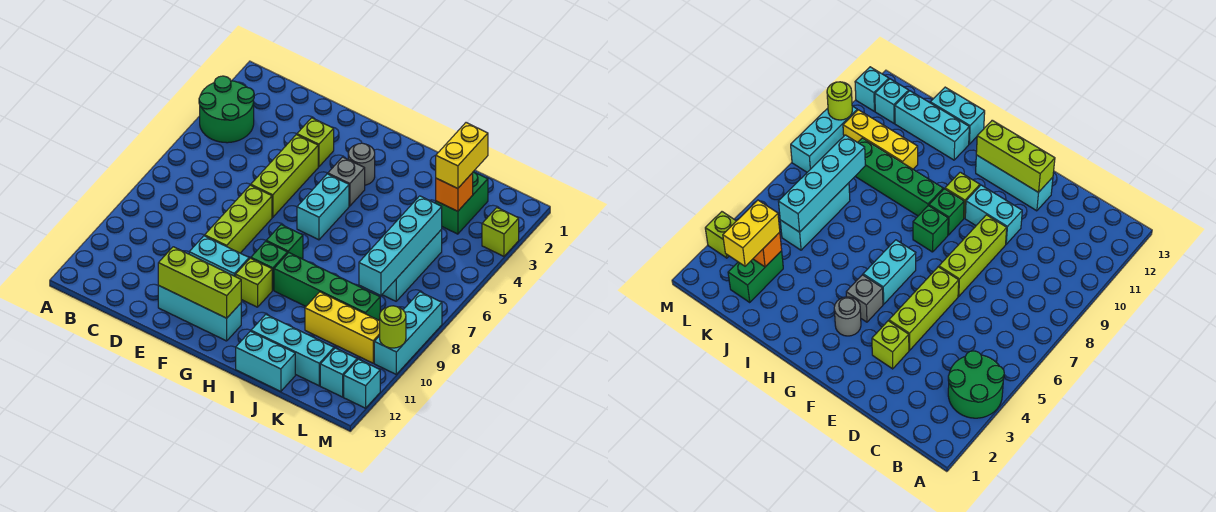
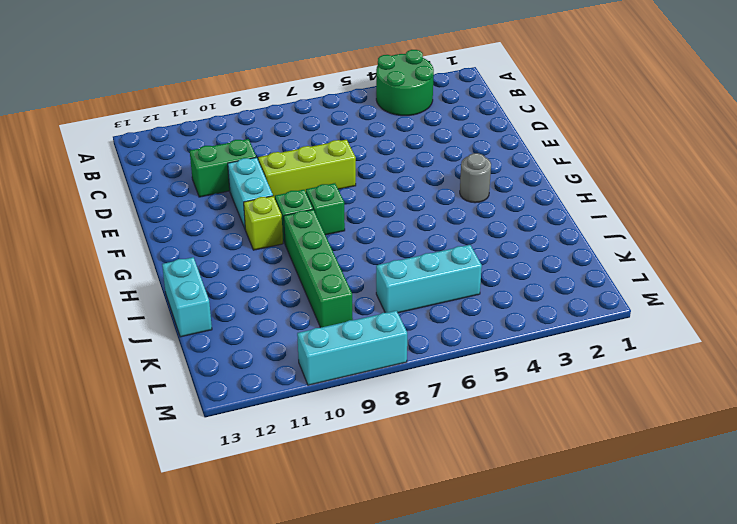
green 1x2 brick [190,139,256,197] -> green 1x2 brick moved to [436,172,488,234]
none -> lime 1x1 brick [297,118,334,167]
none -> lime 1x3 brick [251,135,318,217]
none -> cyan 1x3 brick [158,285,241,341]

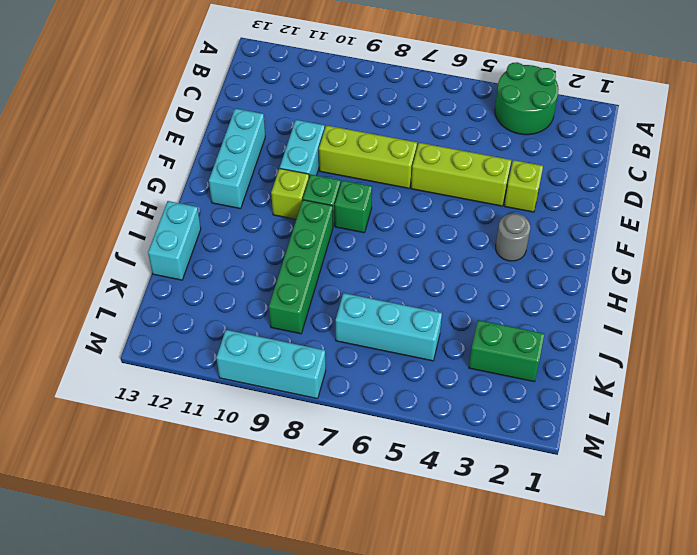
none -> grey 1x1 brick [328,157,365,206]
none -> cyan 1x2 brick [297,174,349,240]
none -> cyan 1x3 brick [251,314,334,386]

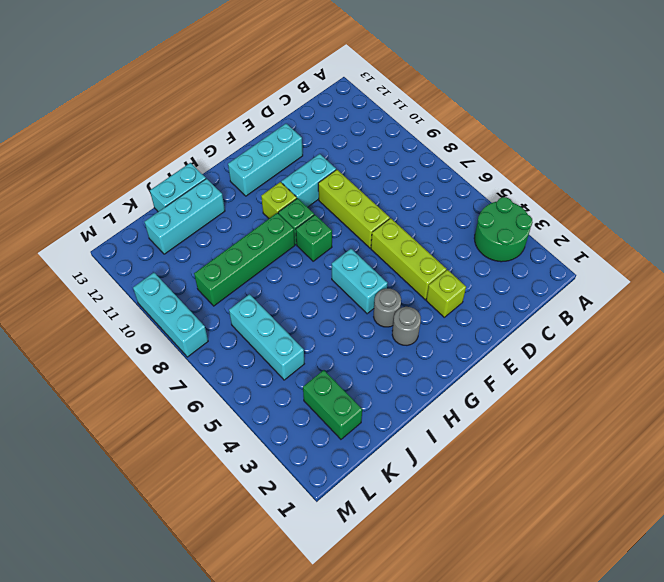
grey 1x1 round brick [374,289,401,327] -> grey 1x1 brick [328,157,365,206]
none -> yellow 1x3 brick [305,292,380,363]
none -> cyan 1x1 brick [320,348,357,397]
none -> lime 1x1 brick [482,208,519,256]

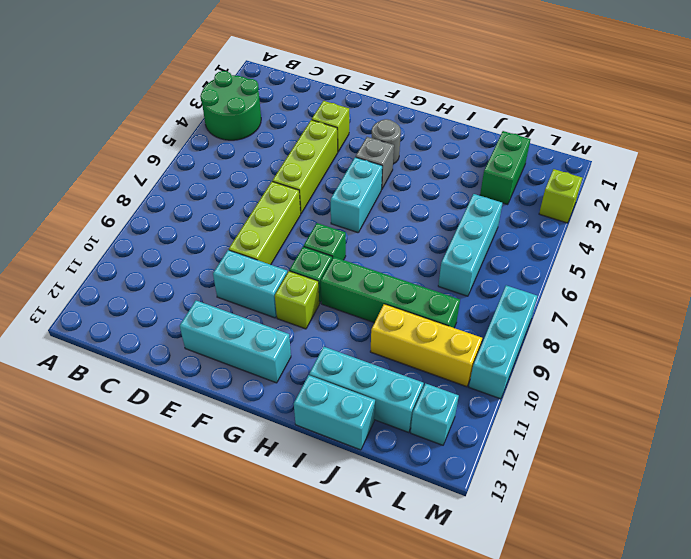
none -> cyan 1x1 brick [344,359,380,408]
none -> lime 1x3 brick [158,247,241,318]
none -> orange 1x1 brick [436,173,473,211]

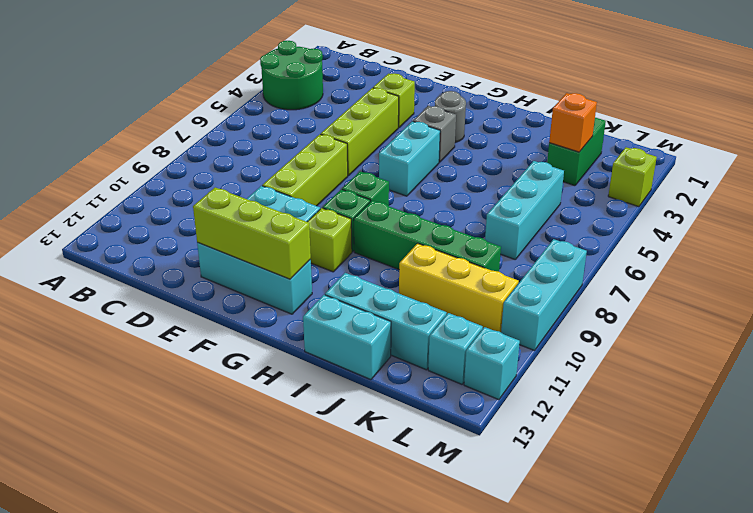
none -> cyan 1x4 brick [359,196,442,296]
none -> lime 1x1 round brick [380,306,406,348]
none -> yellow 1x2 brick [436,123,488,189]

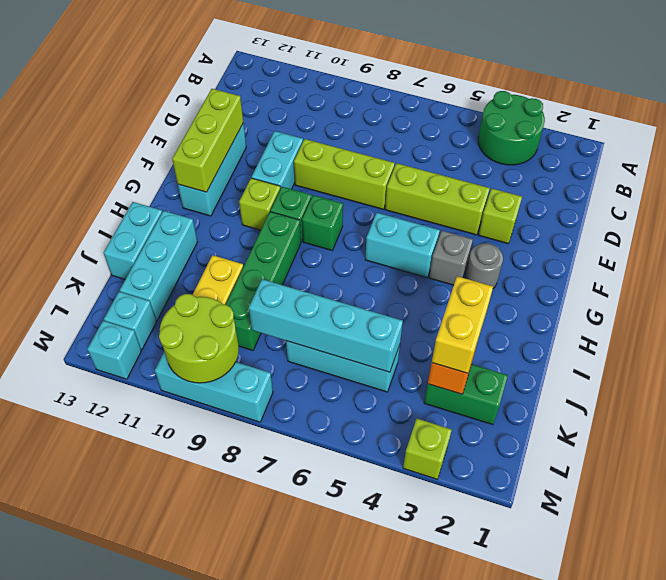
yellow 1x2 brick [432,276,493,373] -> yellow 1x2 brick turned to [436,123,488,189]
lime 2x2 round brick [159,294,239,383] -> lime 1x1 round brick [380,306,406,348]

